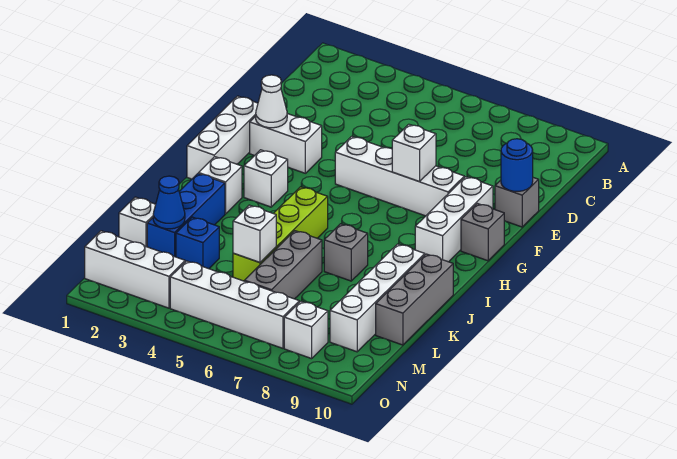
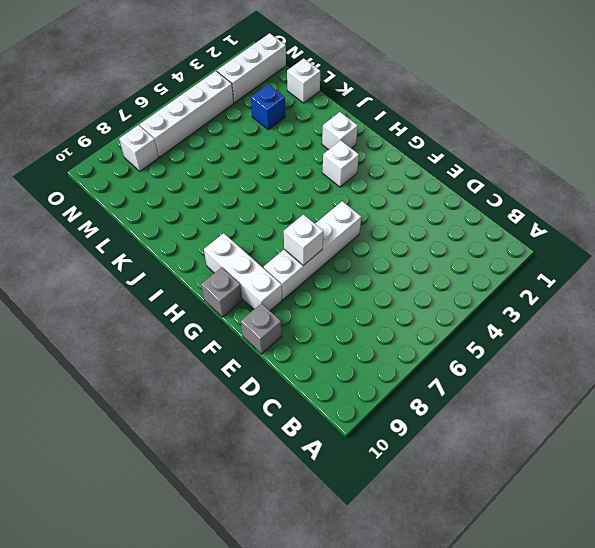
none -> white 1x3 brick [187,96,258,179]
none -> white 1x2 brick [250,114,322,173]
none -> lime 1x4 brick [233,187,328,281]

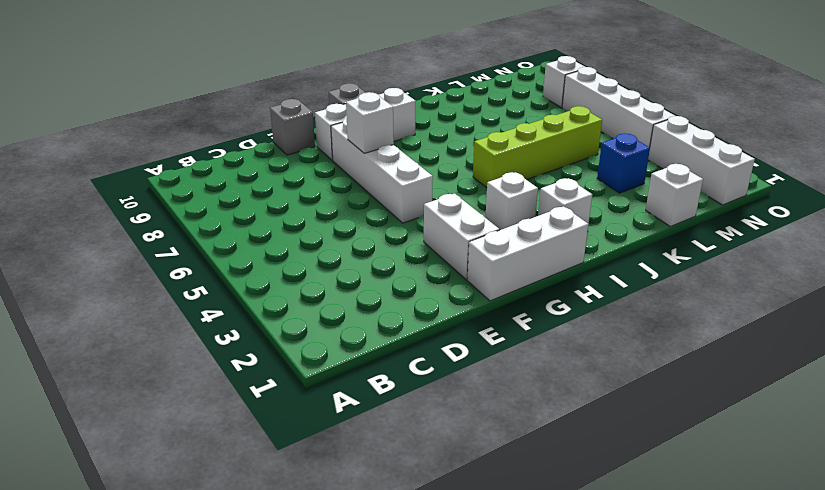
none -> blue 1x3 brick [147,174,225,257]
none -> grey 1x1 brick [324,224,368,281]
none -> white 1x4 brick [330,244,425,352]

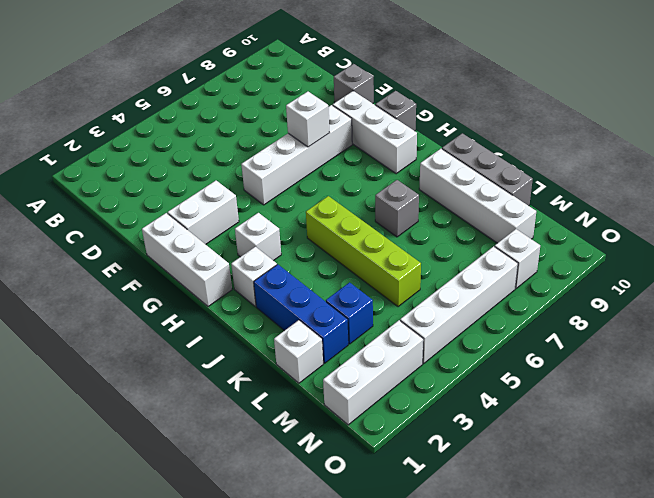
none -> grey 1x3 brick [244,231,322,299]
none -> blue 1x1 round brick [501,139,533,191]
none -> white 1x1 cone [256,75,287,128]

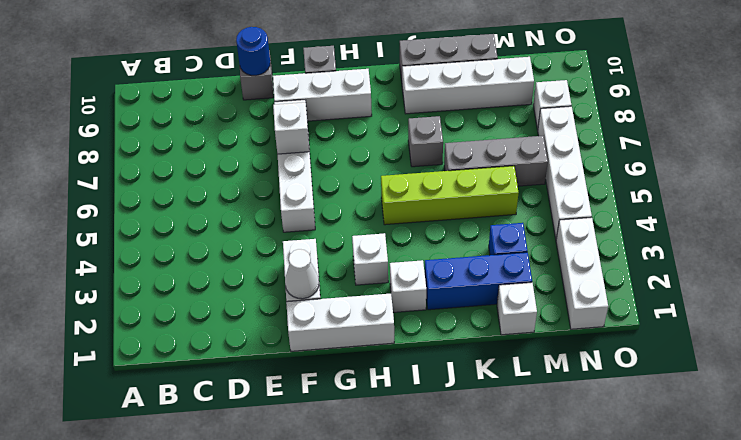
none -> blue 1x1 cone [153,176,185,229]
none -> white 1x1 brick [233,205,276,262]

